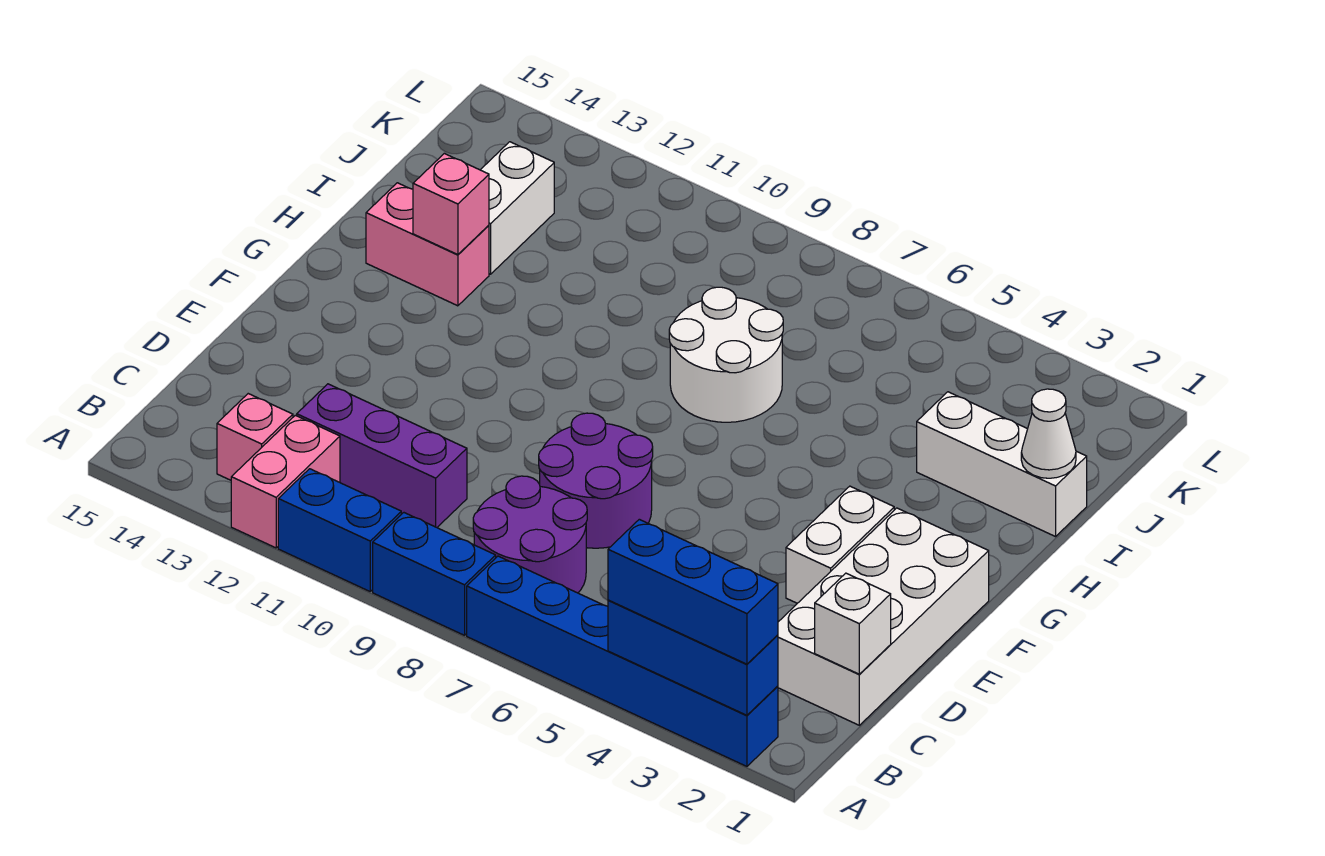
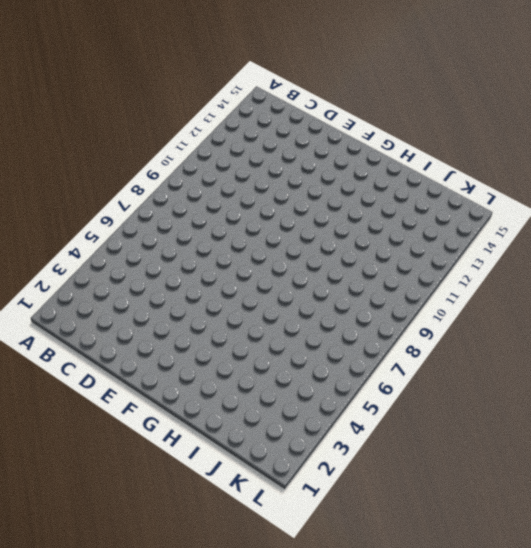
none -> blue 1x6 brick [467,556,778,766]
none -> blue 1x2 brick [373,513,496,635]
none -> blue 1x2 brick [278,469,401,591]

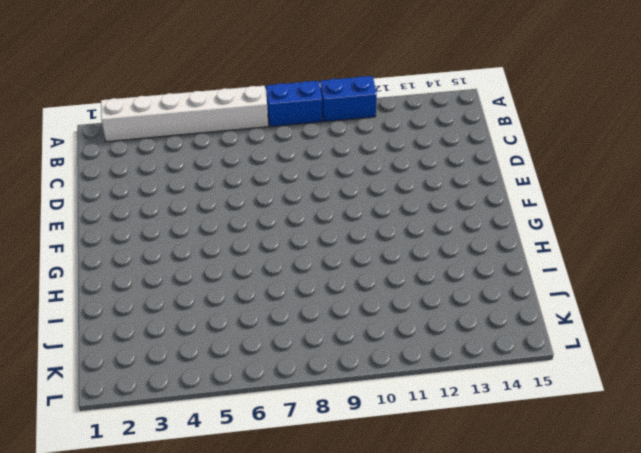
white 1x6 brick [101,86,268,142] -> blue 1x6 brick [467,556,778,766]
none -> pink 1x2 brick [231,415,340,548]
none -> purple 2x2 round brick [473,476,587,593]
none -> pink 1x1 brick [217,394,293,480]

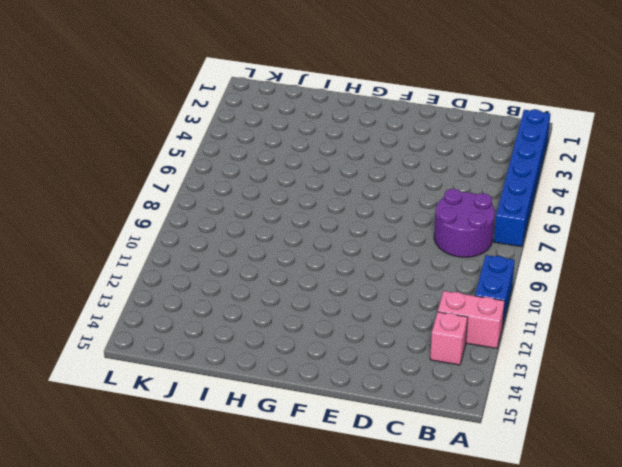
none -> blue 1x2 brick [373,513,496,635]
none -> white 2x4 brick [778,508,989,725]
none -> purple 1x3 brick [297,384,467,527]

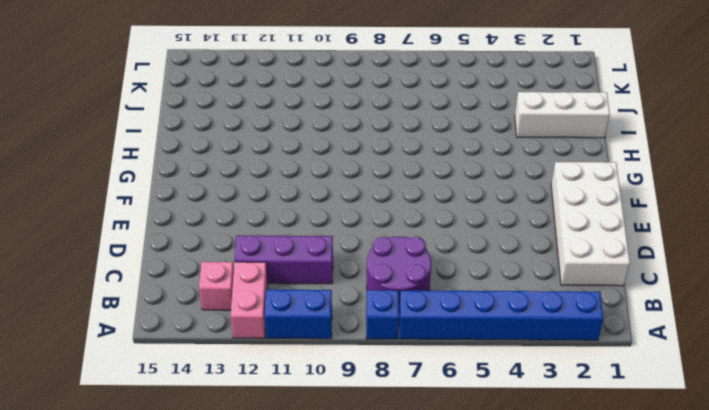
blue 1x1 brick [366,290,399,339] -> blue 1x2 brick [373,513,496,635]
none -> purple 2x2 round brick [539,413,653,548]
none -> white 1x2 brick [786,486,894,603]
none -> white 2x2 round brick [669,287,783,422]

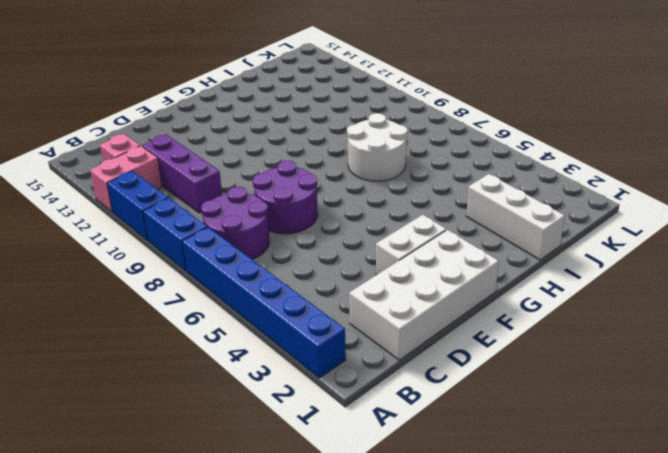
none -> pink 1x2 brick [366,183,489,306]
none -> white 1x2 brick [481,142,554,274]
none -> blue 1x3 brick [608,600,778,715]

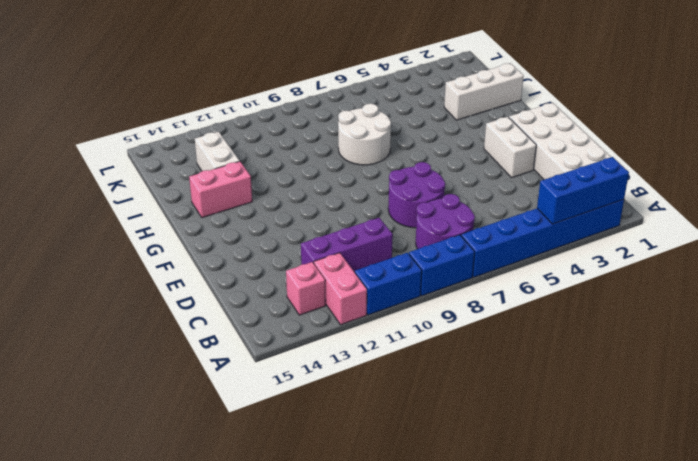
none -> white 1x1 brick [815,573,891,674]
none -> pink 1x1 brick [413,153,489,255]
none -> white 1x1 cone [1021,389,1076,478]

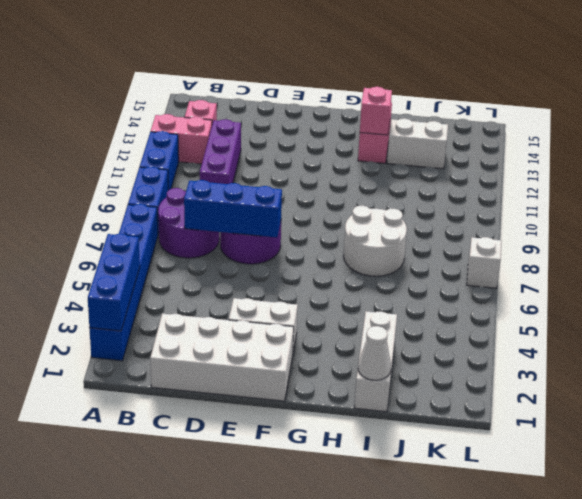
blue 1x3 brick [184,180,282,238] -> blue 1x3 brick turned to [608,519,778,664]
white 1x1 brick [467,237,502,288] -> white 1x1 brick moved to [815,573,891,674]

